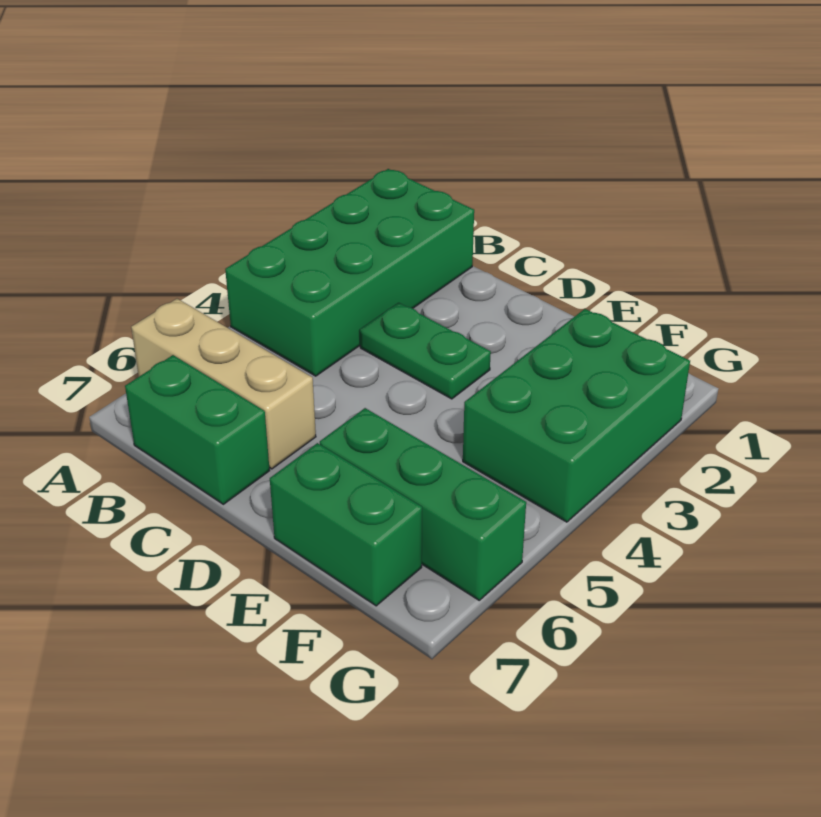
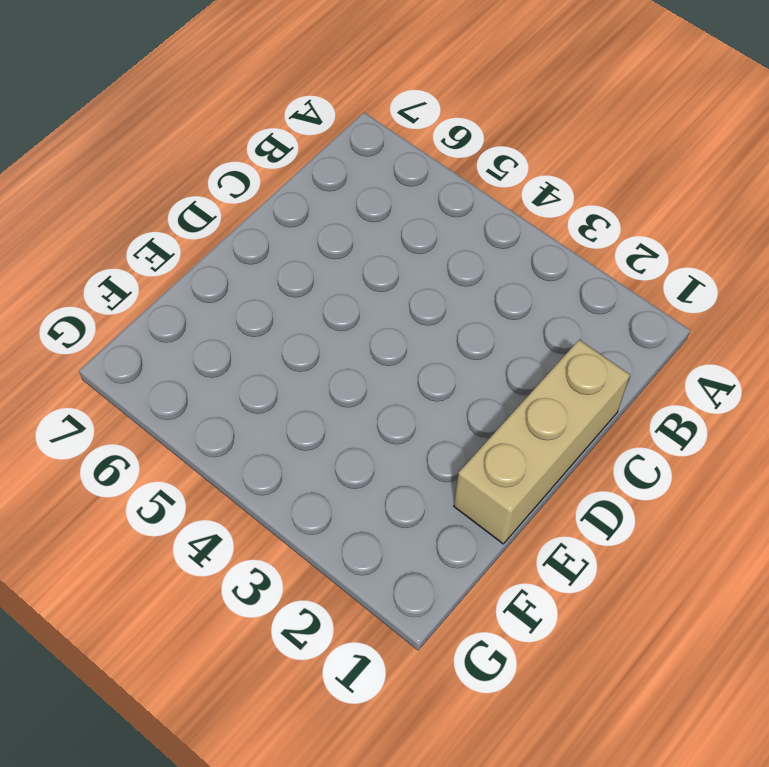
tan 1x3 brick [454,340,630,544] -> tan 1x3 brick moved to [131,299,316,469]
none -> green 2x4 brick [225,169,474,376]
none -> green 1x2 brick [125,355,270,504]

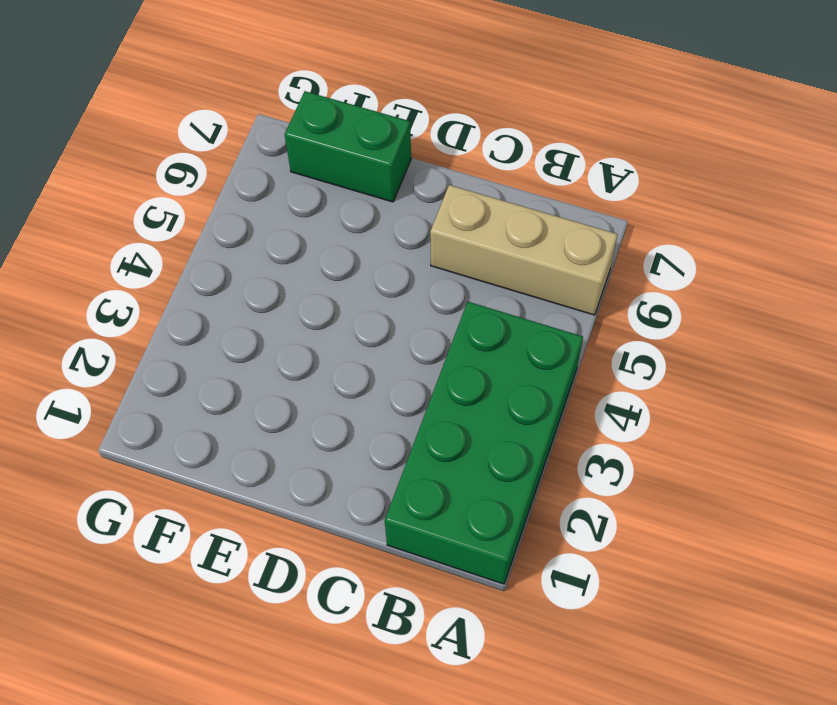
none -> green 1x2 brick [125,355,270,504]
none -> green 1x2 plate [360,303,491,399]

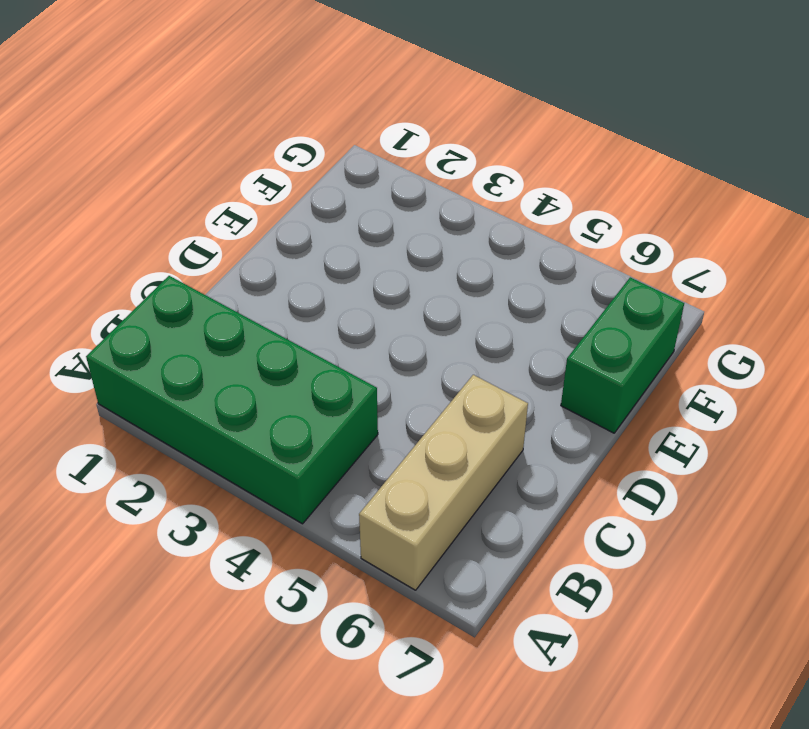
none -> green 1x2 brick [125,355,270,504]
none -> green 1x2 plate [360,303,491,399]

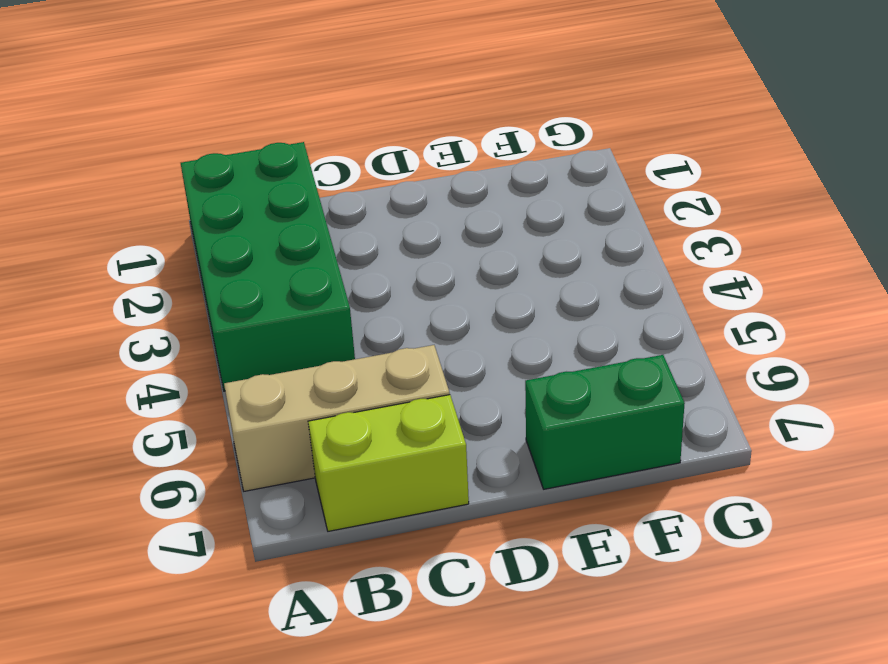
lime 1x2 brick [308,395,469,531] -> green 1x2 brick [125,355,270,504]
none -> green 1x2 plate [360,303,491,399]
none -> green 1x3 brick [320,408,526,600]

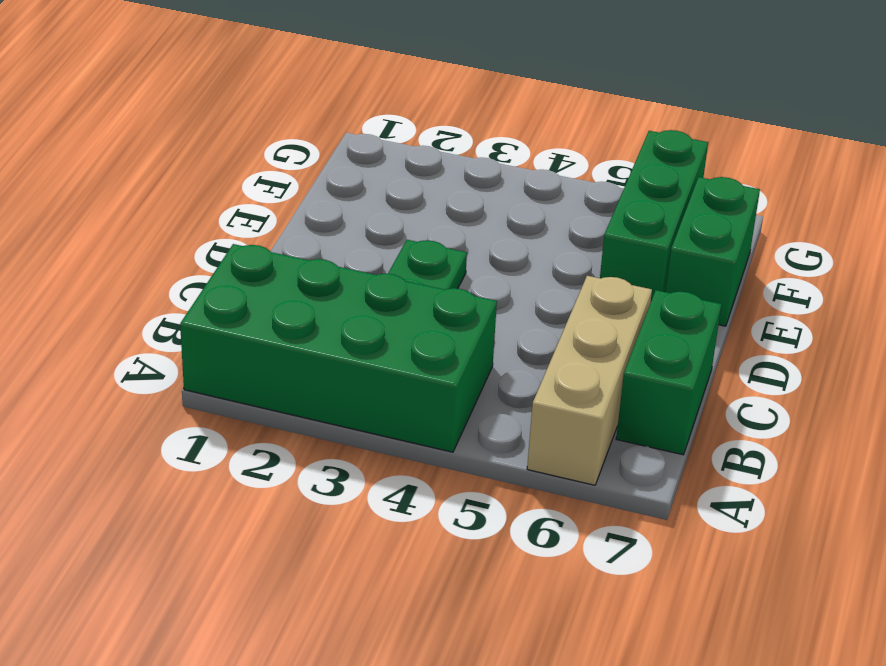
none -> green 2x3 brick [463,309,690,522]

